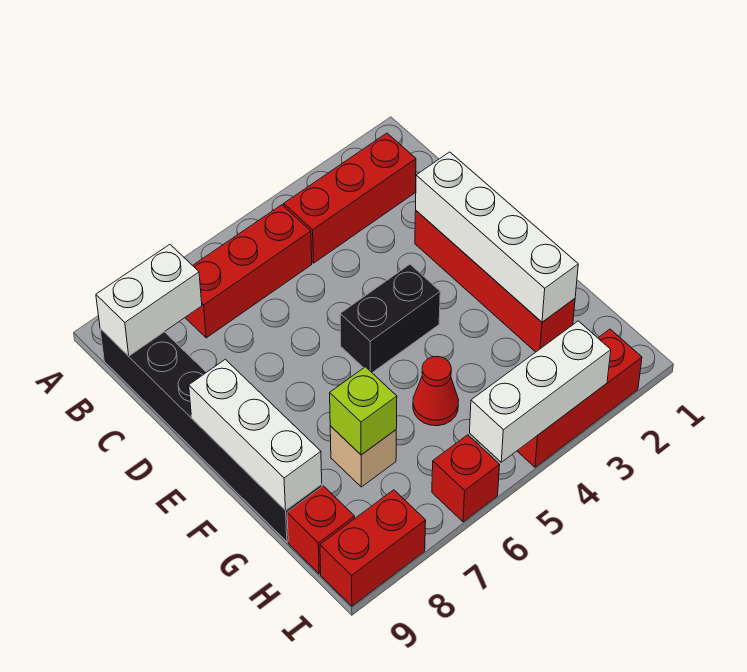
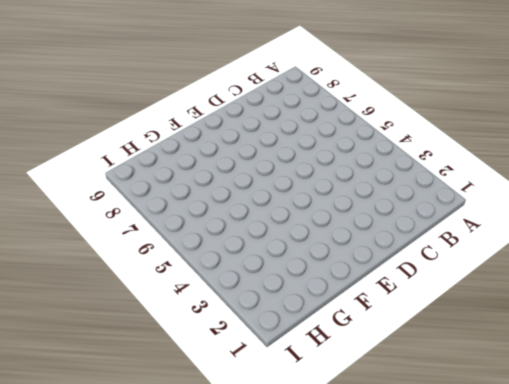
none -> red 1x3 brick [284,133,416,263]
none -> red 1x3 brick [185,205,312,338]
none -> black 1x6 brick [100,329,322,542]

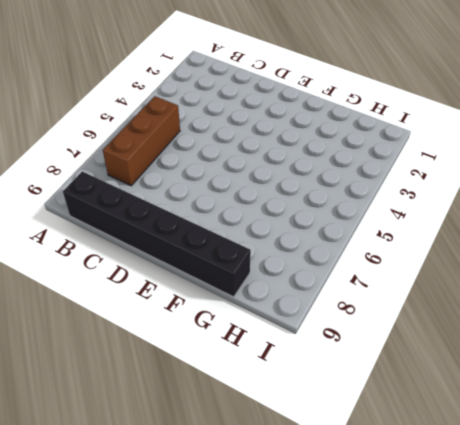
brown 1x3 brick [103,96,180,186] -> red 1x3 brick [185,205,312,338]
none -> red 1x3 brick [284,133,416,263]
none -> red 1x4 brick [415,211,575,352]
none -> black 1x2 brick [340,264,440,373]

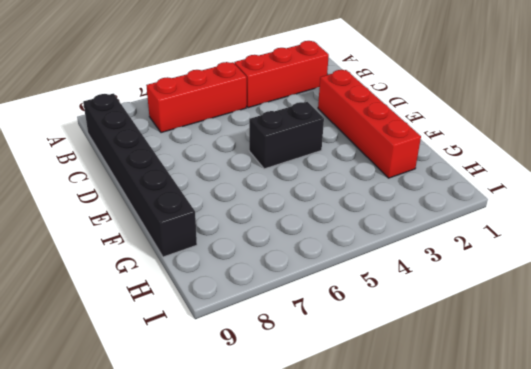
none -> red 1x1 cone [413,356,458,426]
none -> tan 1x1 brick [330,426,396,487]
none -> red 1x1 brick [287,486,355,574]

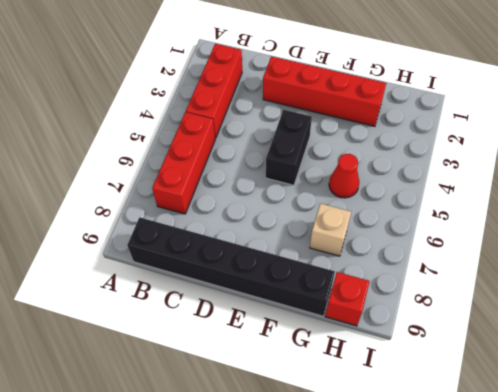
none -> red 1x3 brick [517,329,642,467]
none -> red 1x1 brick [432,435,499,522]
none -> red 1x2 brick [320,490,426,606]

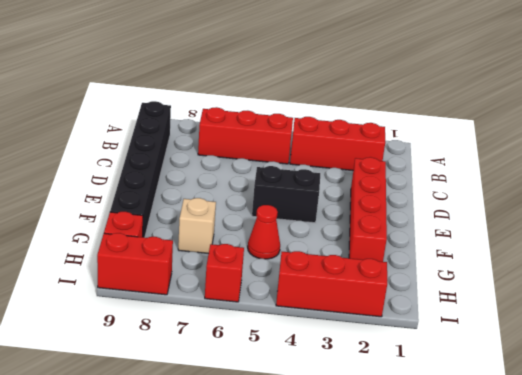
none -> white 1x2 brick [96,244,202,356]
none -> white 1x4 brick [416,152,578,322]
none -> white 1x3 brick [189,359,322,510]

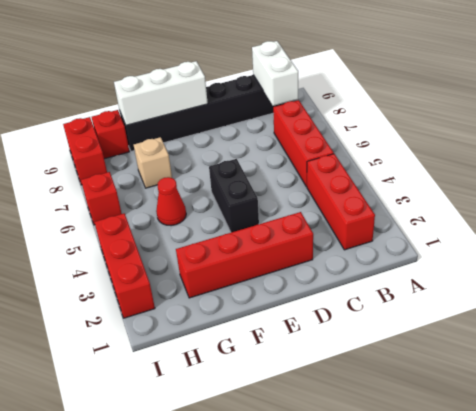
none -> white 1x4 brick [416,152,578,322]
none -> lime 1x1 brick [330,367,397,455]
none -> white 1x3 brick [470,321,611,462]

